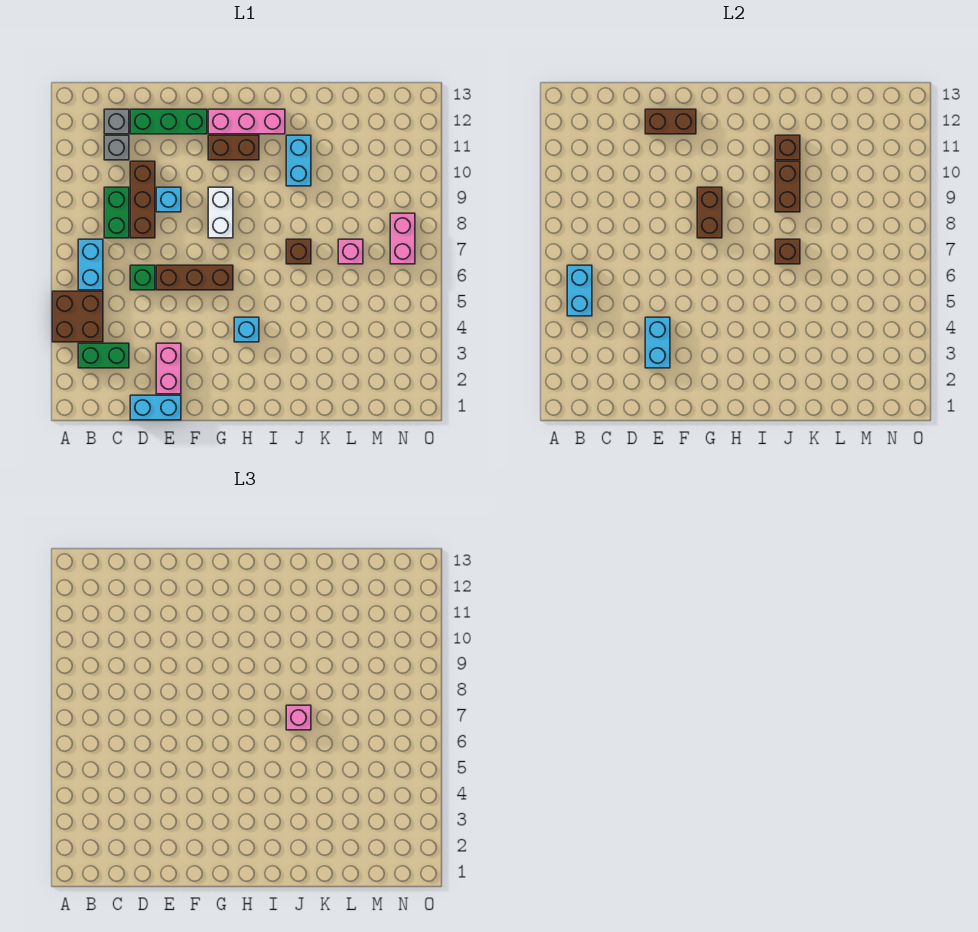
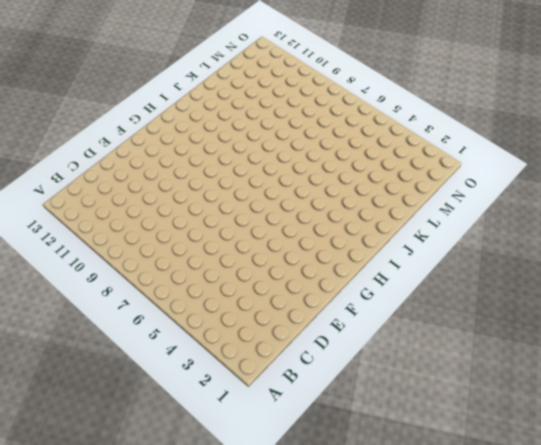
none -> brown 2x2 brick [52,291,103,342]
none -> green 1x2 brick [78,343,129,368]
none -> cyan 1x2 brick [78,239,103,290]

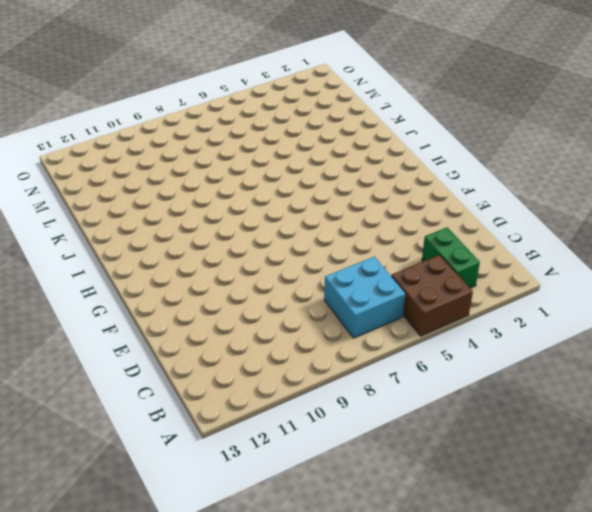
cyan 2x2 brick [324,256,406,338] -> cyan 1x2 brick [78,239,103,290]
none -> green 1x2 brick [104,187,129,238]
none -> grey 1x1 brick [104,135,129,160]
none -> grey 1x1 brick [104,109,129,134]

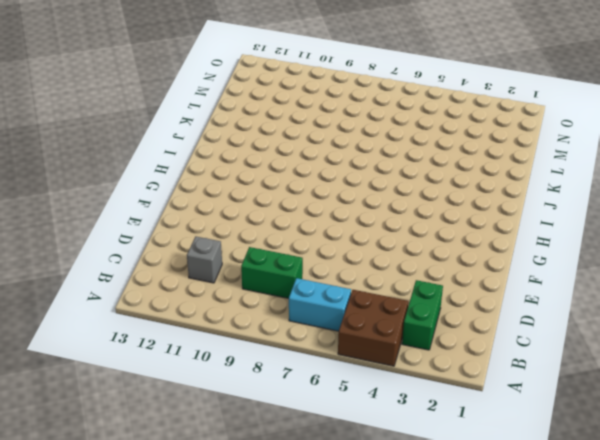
none -> grey 1x1 brick [104,109,129,134]
none -> cyan 1x2 brick [130,395,181,420]
none -> green 1x1 brick [130,265,155,290]

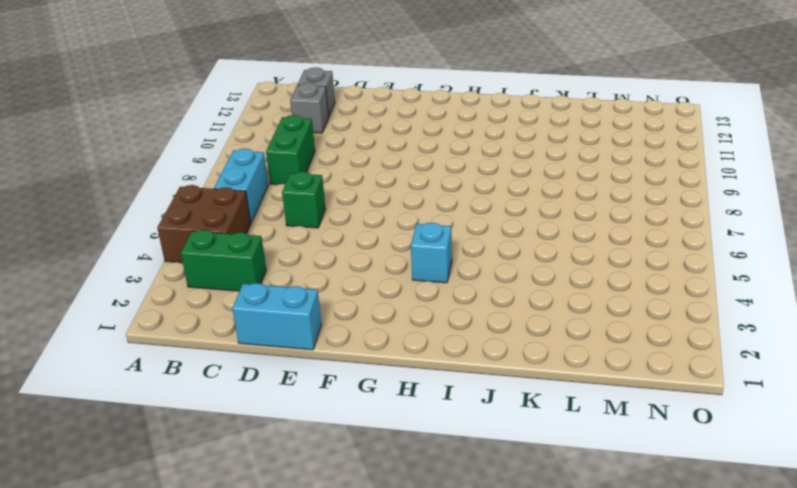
none -> brown 1x3 brick [130,161,155,238]
none -> green 1x3 brick [130,109,207,134]
none -> pink 1x2 brick [156,343,181,394]

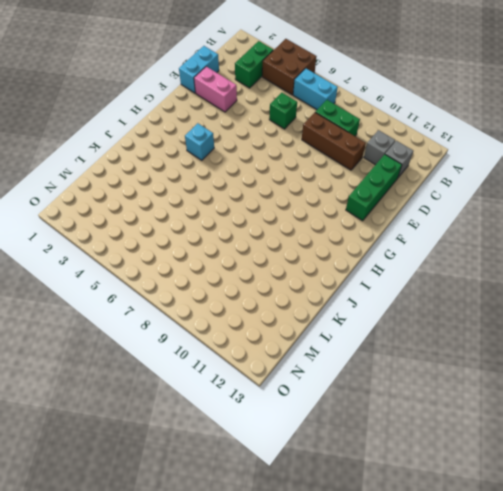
none -> brown 1x3 brick [156,265,233,290]
none -> cyan 1x1 brick [156,187,181,212]
none -> white 1x2 brick [208,187,233,238]

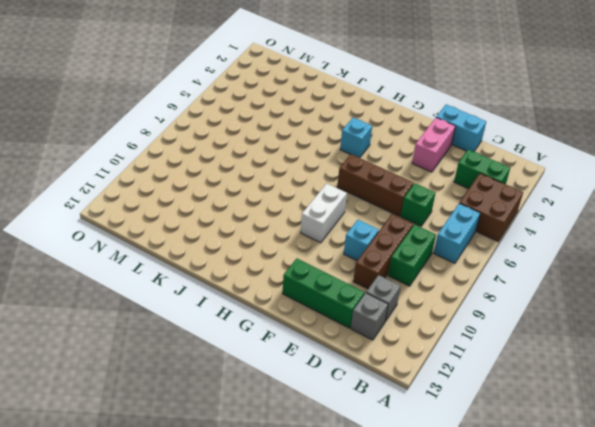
none -> brown 1x2 brick [208,135,259,160]
none -> pink 1x3 brick [208,109,285,134]
none -> brown 1x1 brick [286,239,311,264]

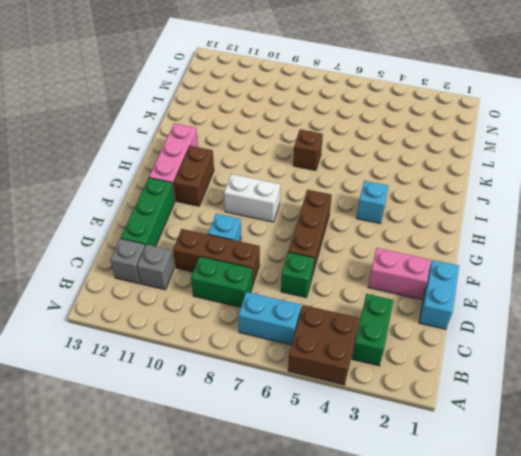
none -> cyan 1x2 brick [286,135,311,186]
none -> pink 1x1 brick [338,239,363,264]
none -> pink 1x2 brick [390,213,415,264]

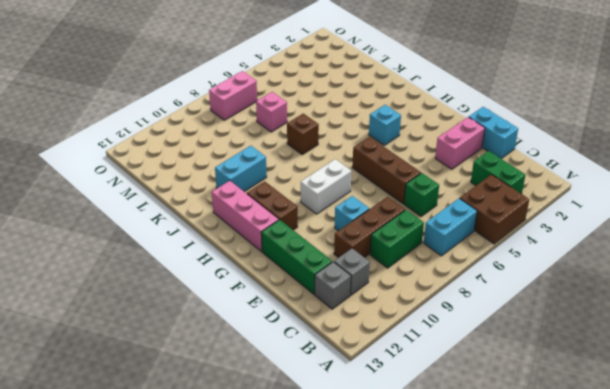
none -> cyan 1x2 brick [567,265,592,316]
none -> cyan 1x2 brick [645,317,670,368]
none -> brown 1x2 brick [645,109,696,134]

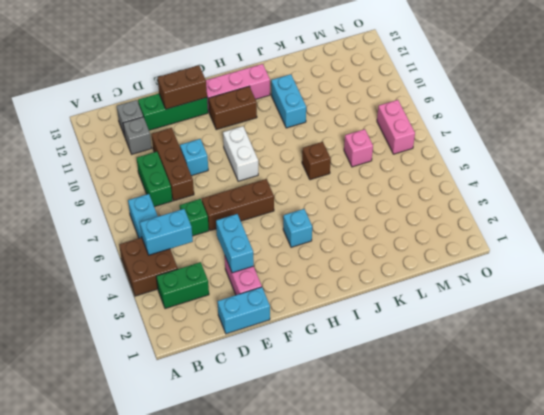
cyan 1x2 brick [140,209,193,255] -> cyan 1x2 brick turned to [567,265,592,316]
none -> brown 1x2 brick [697,187,722,238]
none -> brown 1x1 brick [775,239,800,264]
none -> brown 1x2 brick [775,161,800,212]

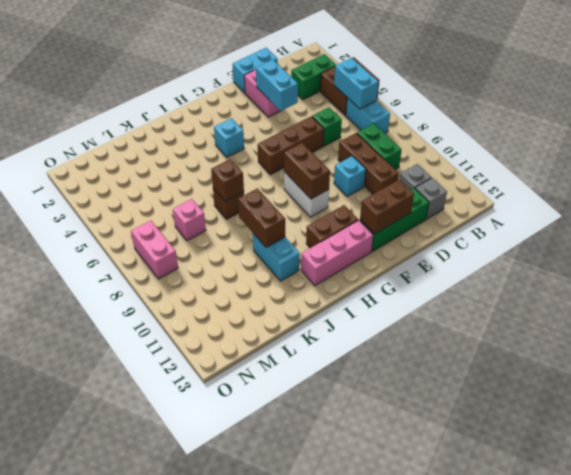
none -> brown 1x1 brick [775,135,800,160]
none -> pink 1x1 brick [286,705,311,730]

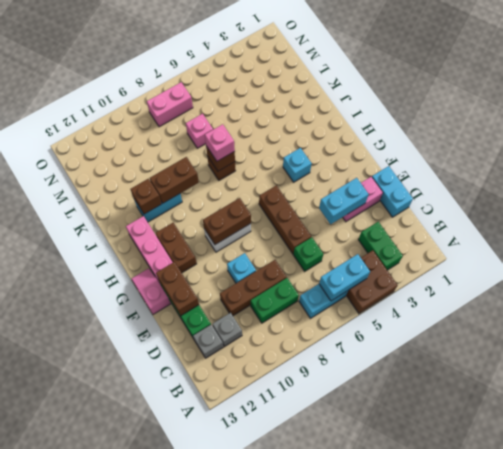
pink 1x2 slope [132,268,171,314] -> none

